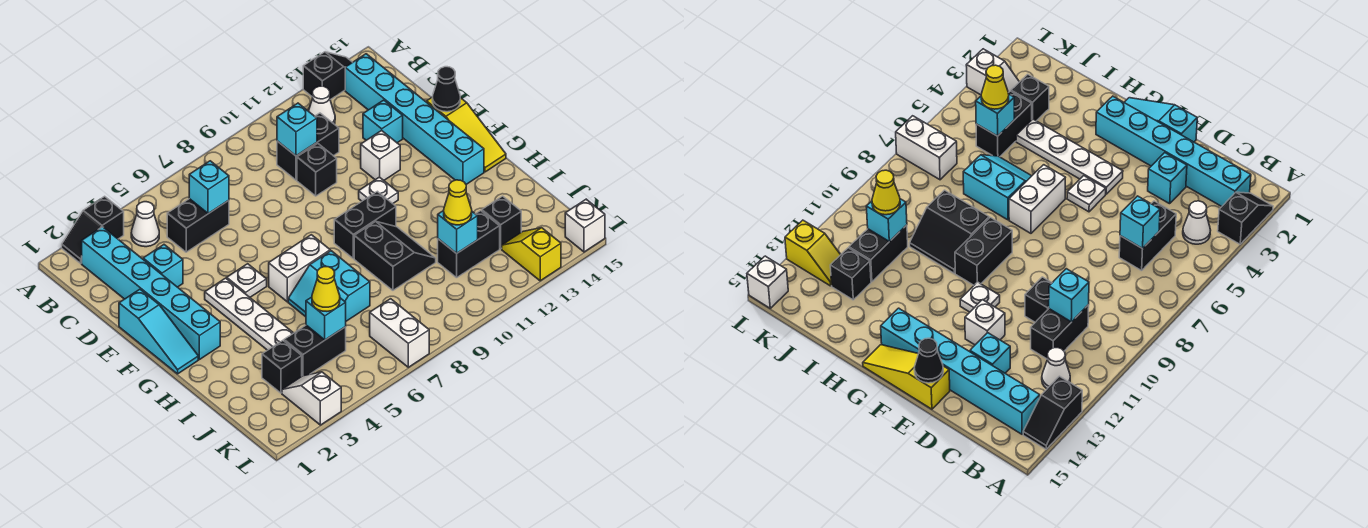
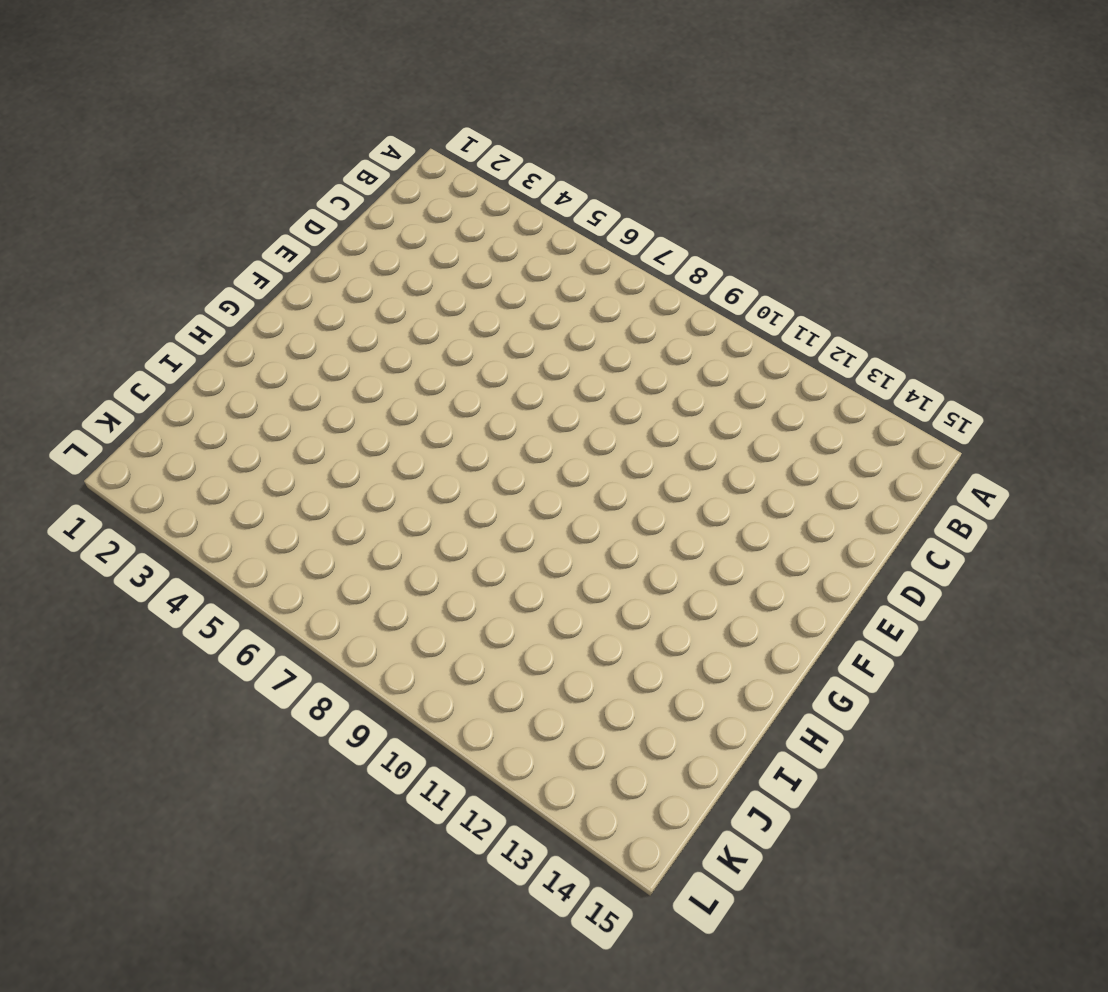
none -> black 1x2 slope [62,196,124,263]
none -> black 1x2 slope [303,52,352,100]
none -> cyan 1x6 brick [82,227,220,360]
none -> white 1x1 cone [131,202,159,247]

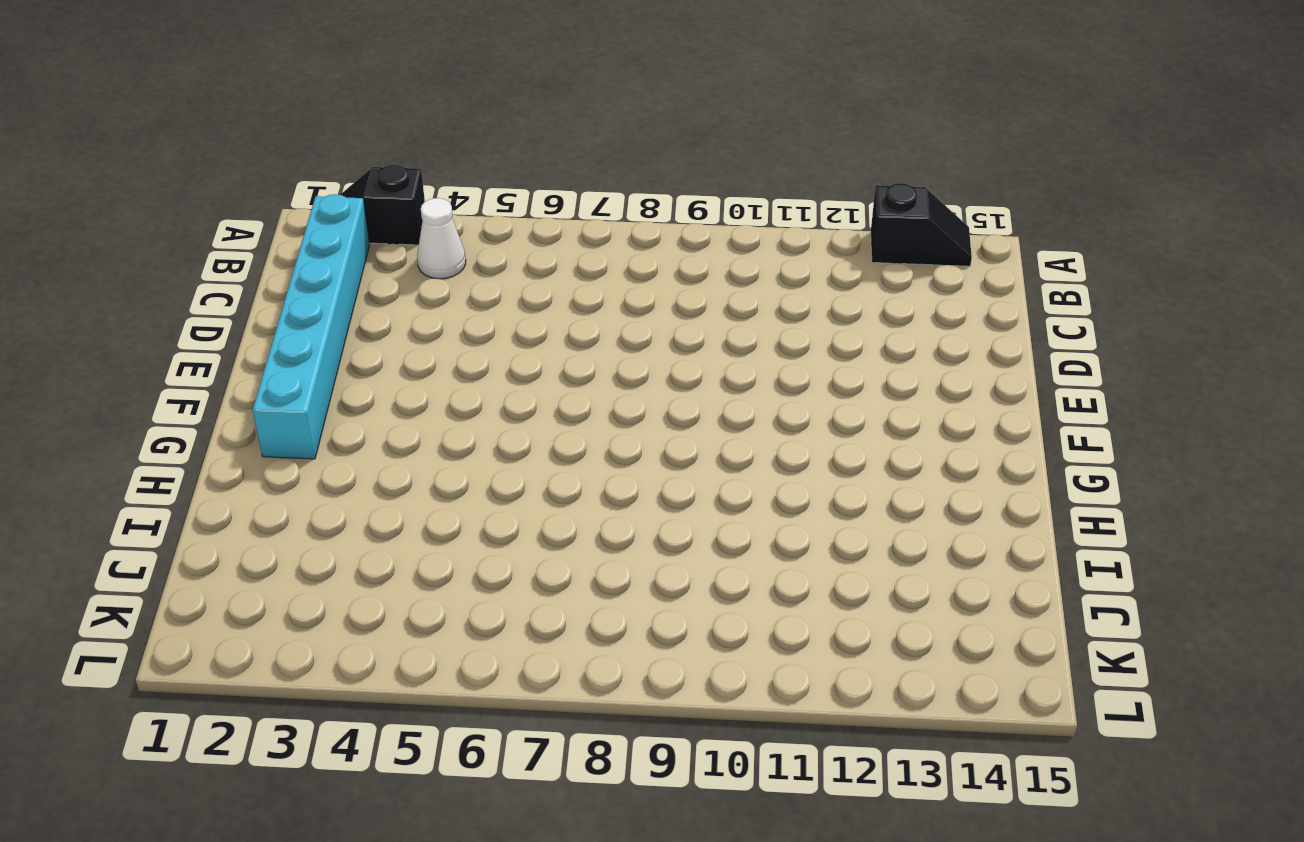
none -> white 1x1 cone [309,86,335,124]
none -> cyan 1x6 brick [345,54,484,184]
none -> black 1x2 brick [167,199,229,252]
none -> black 1x2 brick [277,113,339,180]

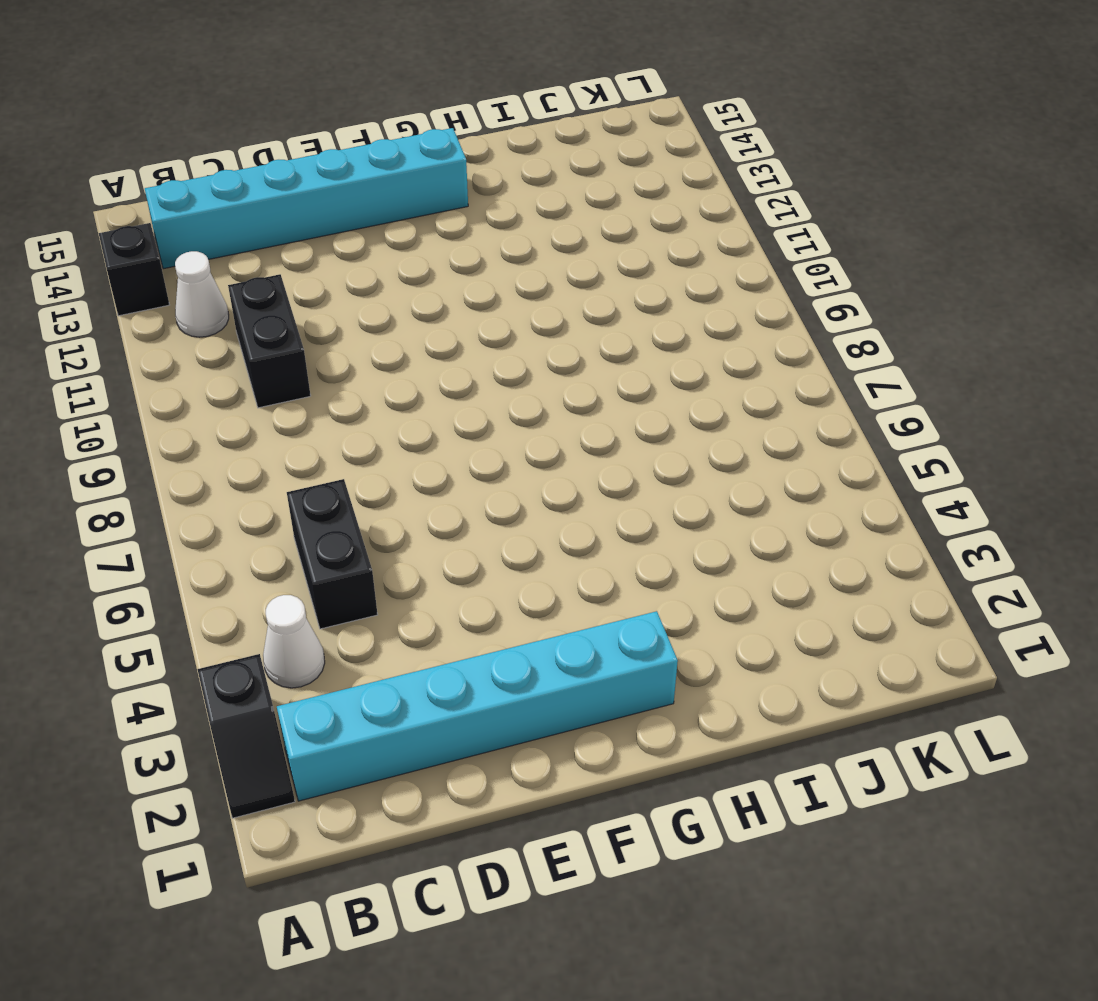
none -> cyan 1x1 brick [143,245,183,287]
none -> black 1x1 brick [297,144,337,196]
none -> cyan 1x1 brick [363,100,403,143]
none -> cyan 1x3 slope [119,289,198,374]

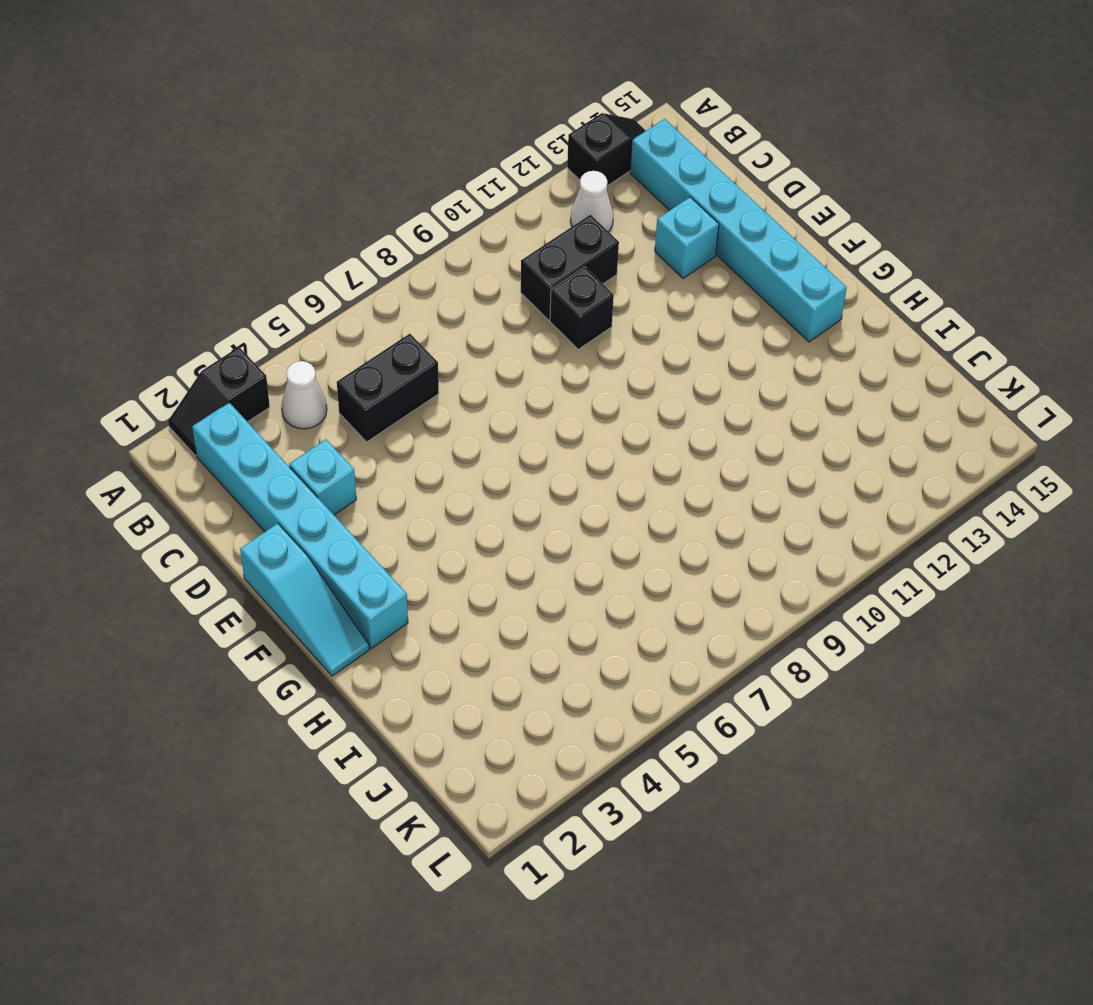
none -> white 1x1 brick [361,131,400,180]
none -> yellow 1x3 slope [427,97,506,172]
none -> white 1x4 plate [205,278,293,350]
none -> white 1x1 plate [227,264,267,297]

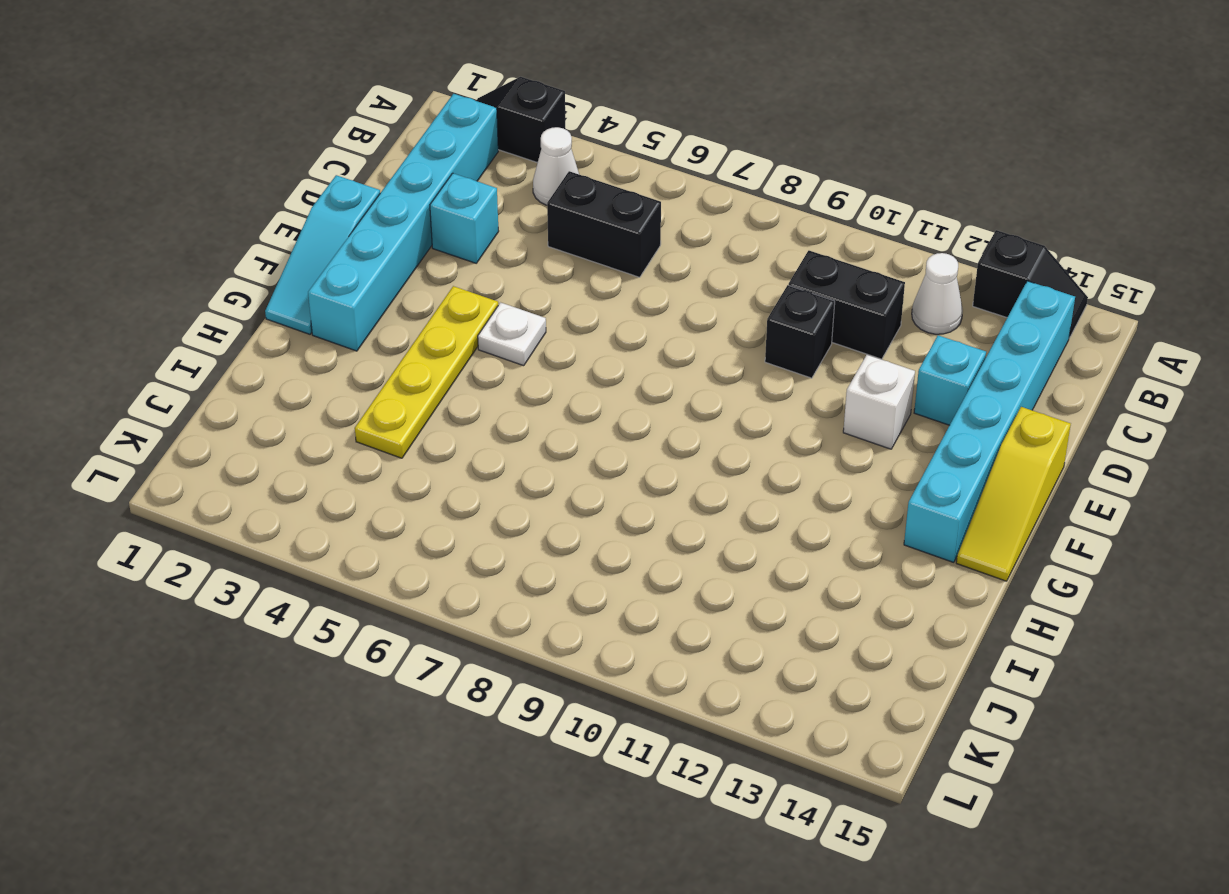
yellow 1x4 plate [355,286,498,458] -> white 1x4 plate [205,278,293,350]
none -> white 1x1 plate [359,177,398,204]
none -> white 1x2 brick [269,235,330,302]
none -> black 1x2 brick [334,191,396,258]
none -> cyan 2x2 slope [288,251,370,321]

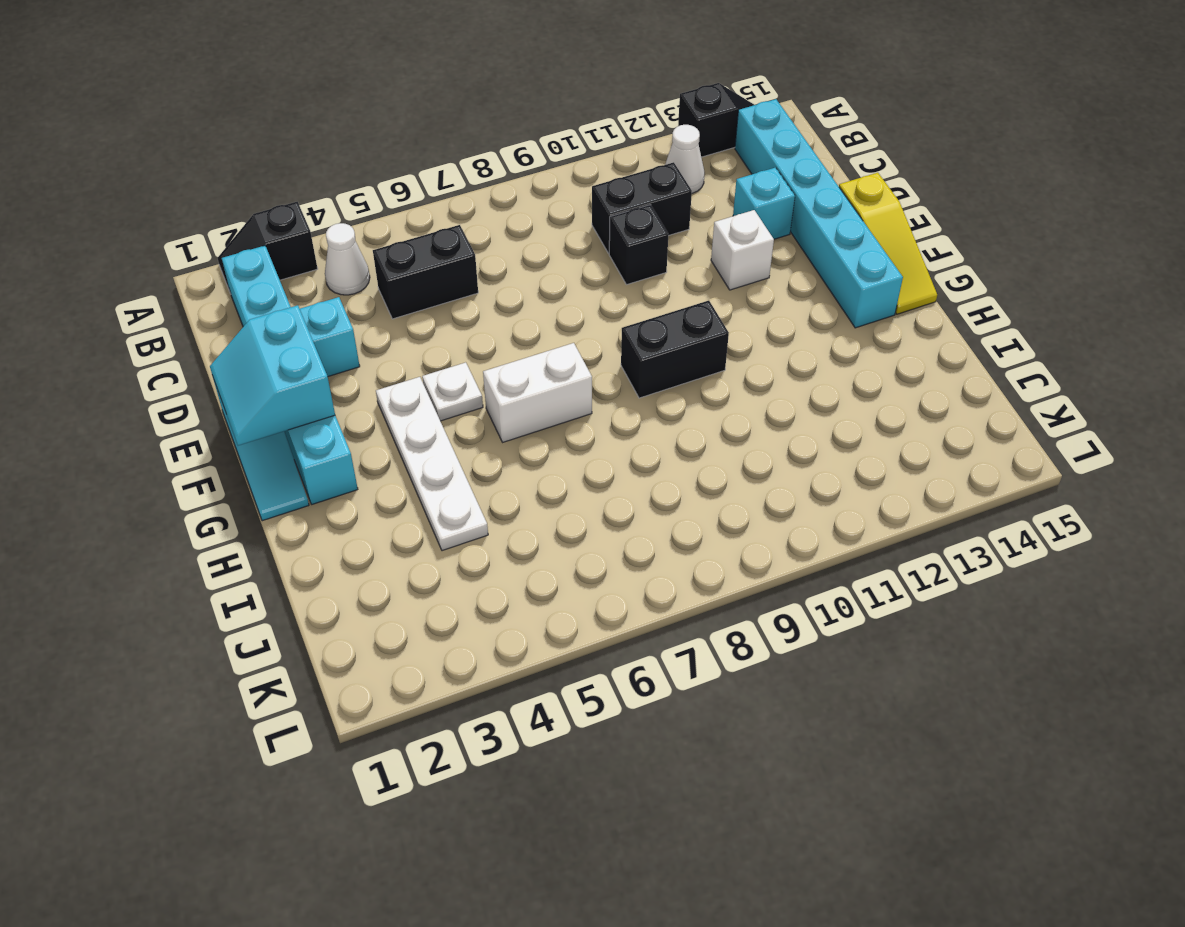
cyan 2x2 slope [210,305,335,446] -> cyan 2x2 slope moved to [288,251,370,321]
none -> white 1x1 plate [359,177,398,204]
none -> black 2x2 slope [354,221,436,290]
none -> black 1x1 brick [262,341,302,393]
none -> black 1x2 brick [284,325,346,376]

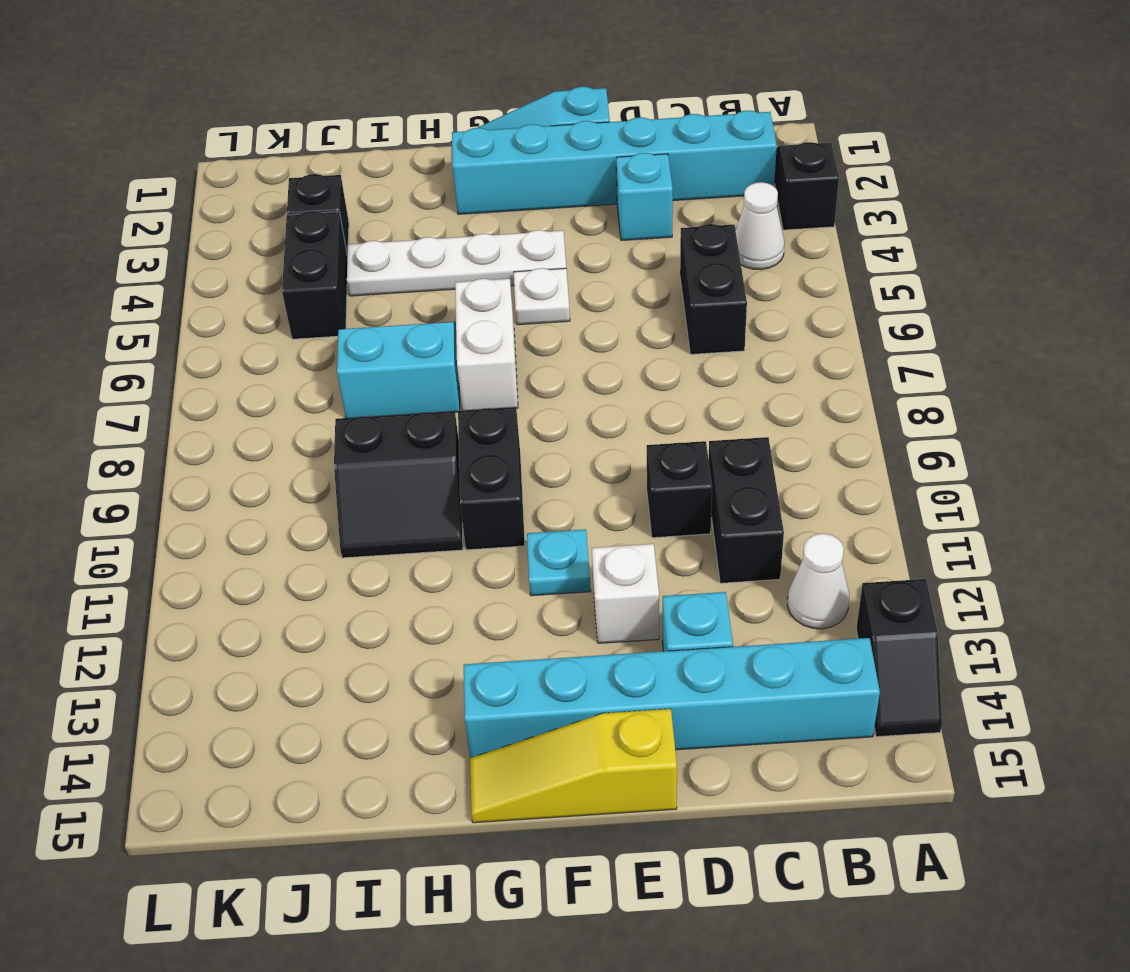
cyan 1x1 plate [527,529,591,596] -> white 1x1 plate [359,177,398,204]
none -> black 1x2 brick [438,211,500,278]
none -> black 1x1 brick [482,196,521,249]
none -> white 1x2 slope [282,372,341,425]
none -> white 1x2 brick [370,299,429,367]

